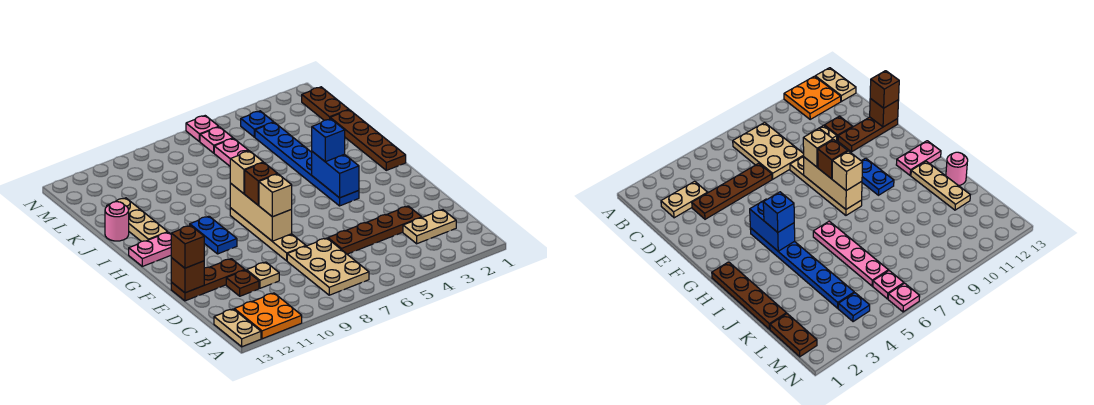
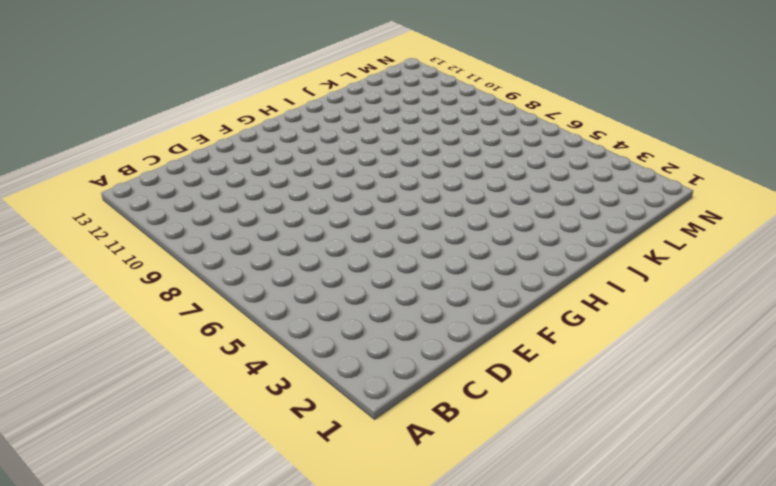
none -> orange 2x2 plate [234,293,302,339]
none -> tan 1x2 plate [214,309,261,347]
none -> tan 2x3 plate [287,238,369,295]

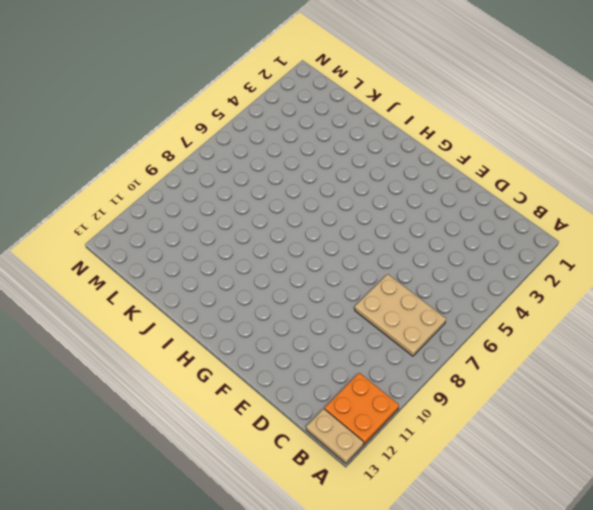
none -> tan 1x2 plate [403,210,456,244]
none -> brown 1x4 plate [328,206,422,254]
none -> tan 1x1 plate [247,262,279,288]

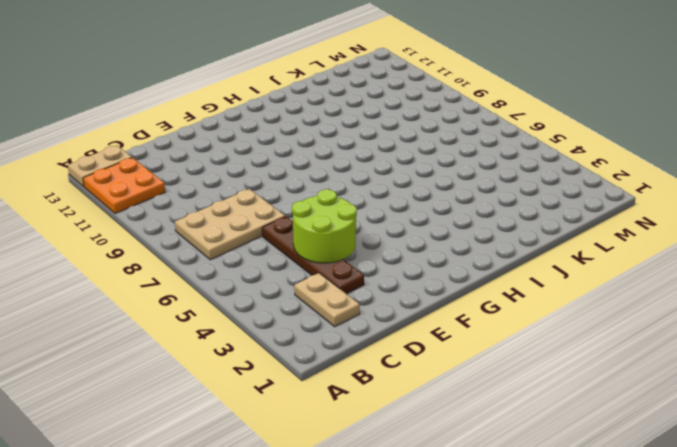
lime 2x2 round brick [292,189,357,263] -> none
none -> tan 1x1 plate [247,262,279,288]
none -> brown 1x1 plate [226,270,259,296]
none -> tan 1x4 plate [230,208,306,261]

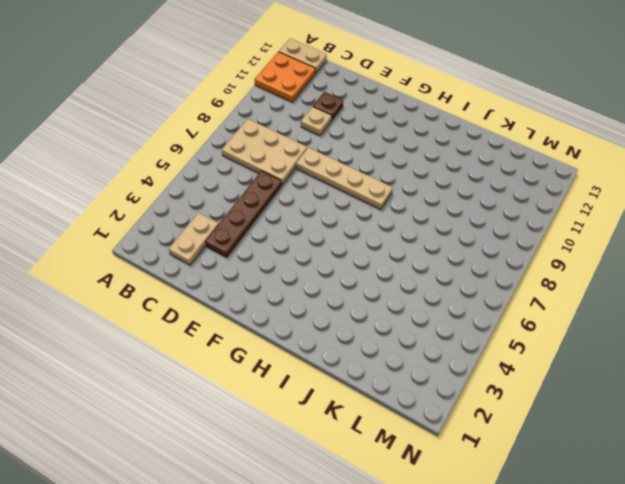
none -> brown 1x3 plate [171,259,245,301]
none -> blue 1x6 plate [255,122,359,206]
none -> blue 1x2 plate [190,216,237,254]

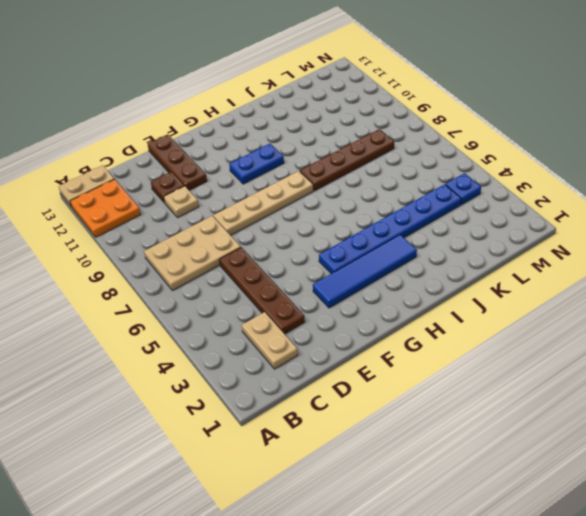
blue 1x4 tile [313,235,417,308] -> none
brown 1x4 plate [300,129,394,191] -> brown 1x4 plate moved to [330,110,406,170]
none -> pink 1x2 plate [129,232,171,266]
none -> pink 1x4 plate [214,138,249,166]
none -> tan 1x3 plate [107,198,168,242]

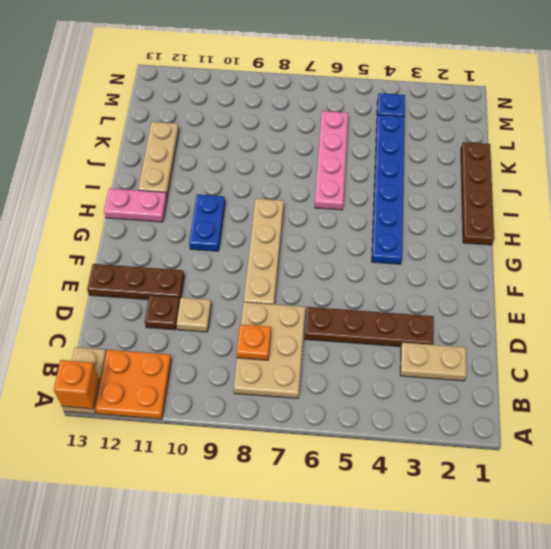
orange 1x1 brick [54,360,99,409] -> none
orange 1x1 plate [237,324,271,360] -> none
none -> pink 1x1 round brick [105,202,129,241]
none -> brown 1x2 plate [302,87,349,120]
none -> pink 1x1 plate [200,127,233,153]

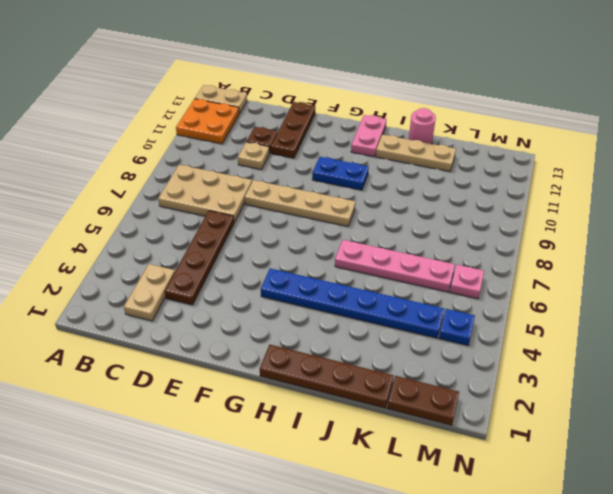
none -> pink 1x1 plate [186,116,219,142]
none -> brown 1x1 brick [171,258,204,293]
none -> tan 1x3 brick [230,183,292,241]

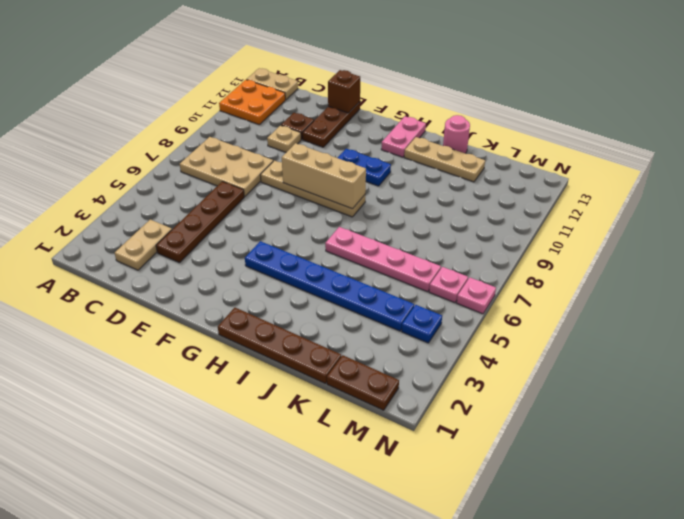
none -> blue 1x2 brick [312,152,359,198]
none -> brown 1x1 brick [171,225,204,268]
none -> tan 1x1 brick [259,174,292,217]

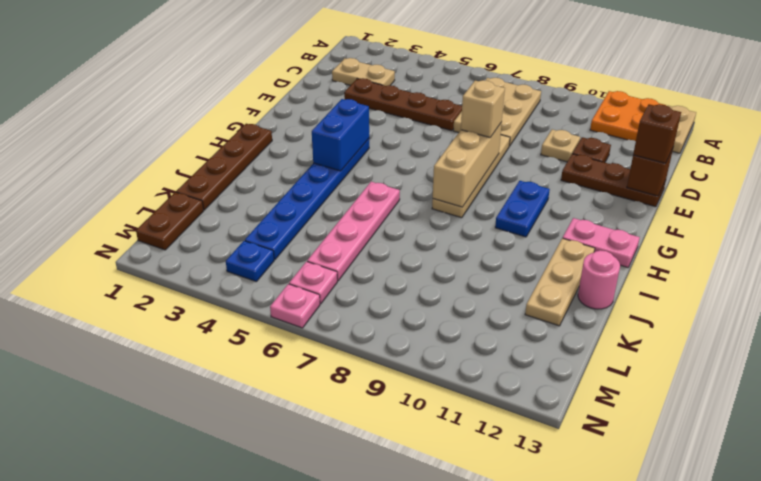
none -> brown 1x1 brick [245,163,277,205]
none -> blue 1x1 brick [312,119,345,162]
none -> tan 1x1 brick [230,151,263,194]

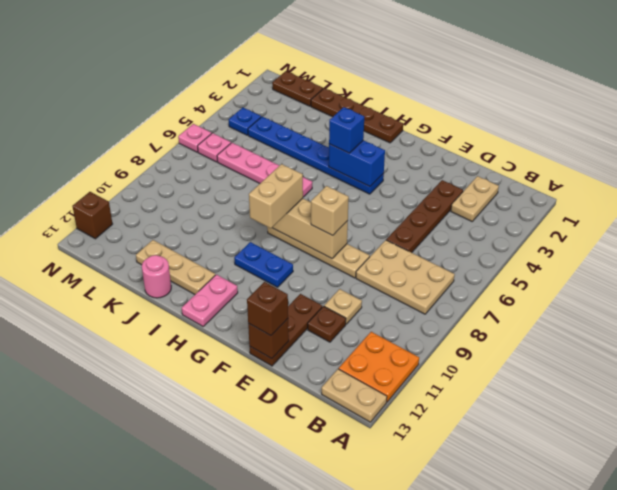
tan 1x2 brick [249,164,303,228] -> tan 1x1 brick [230,151,263,194]
brown 1x1 brick [72,192,112,239] -> brown 1x1 brick moved to [245,163,277,205]

